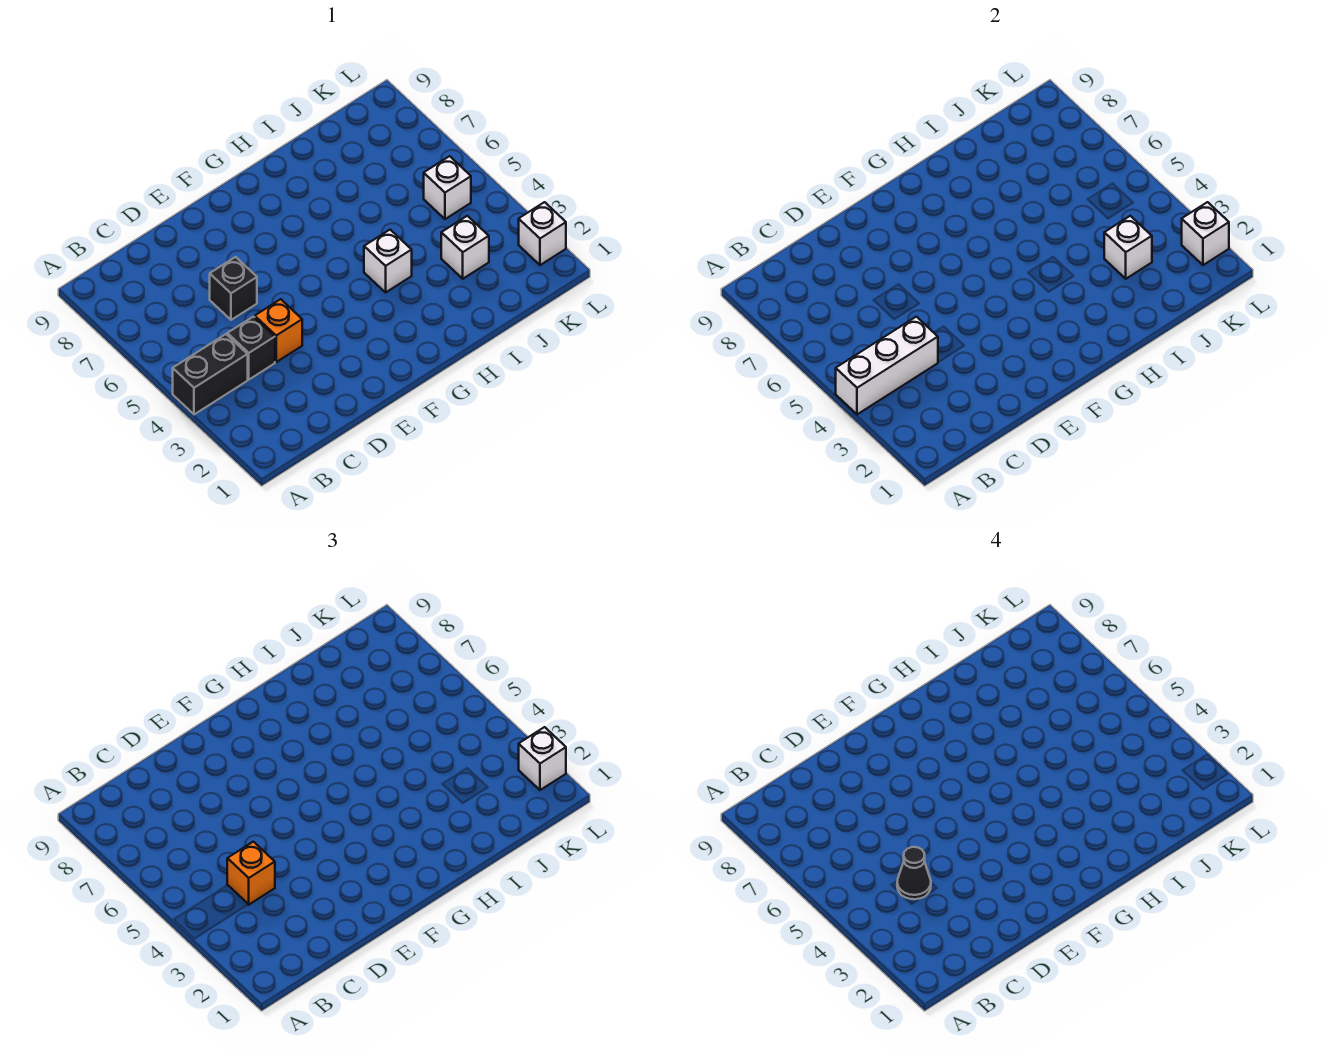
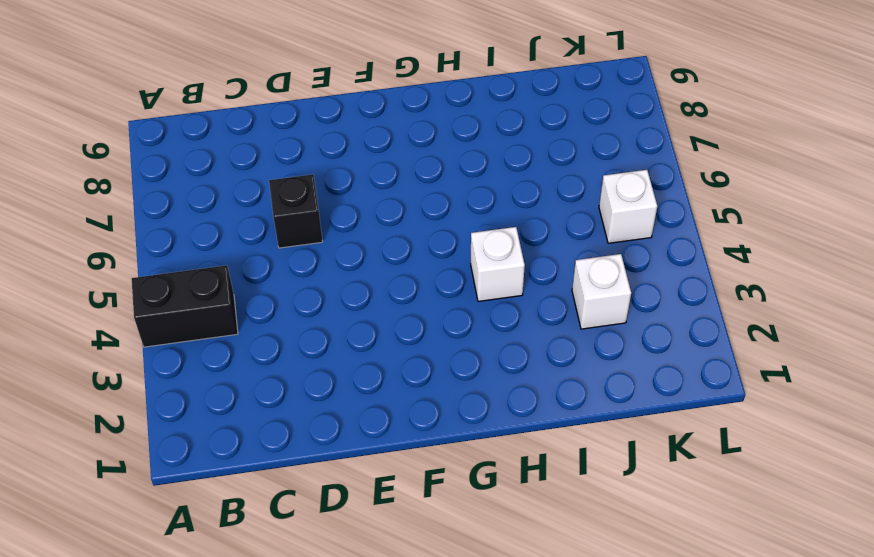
none -> black 1x1 brick [227,317,275,380]
none -> orange 1x1 brick [255,299,302,362]
none -> white 1x1 brick [519,202,566,265]

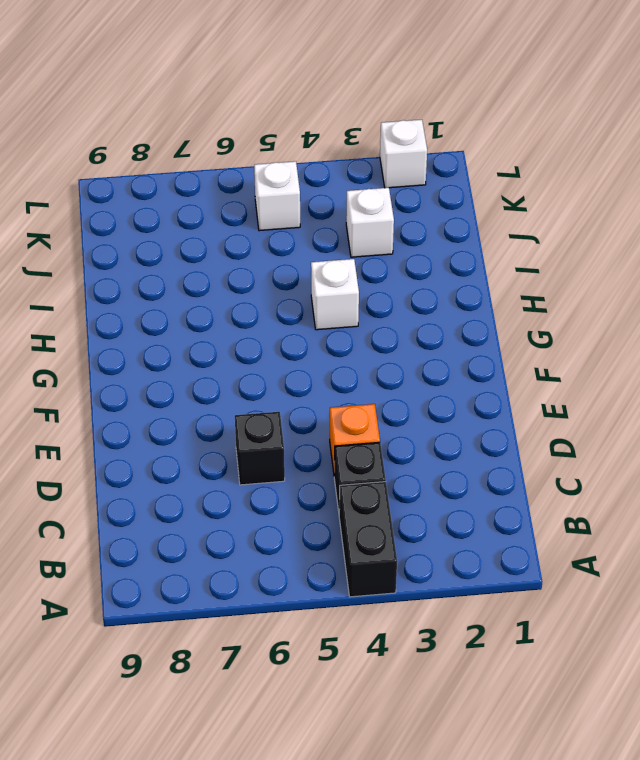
none -> white 1x3 brick [836,317,938,414]
none -> white 1x1 brick [1104,216,1152,279]
none -> white 1x1 brick [1182,202,1229,265]

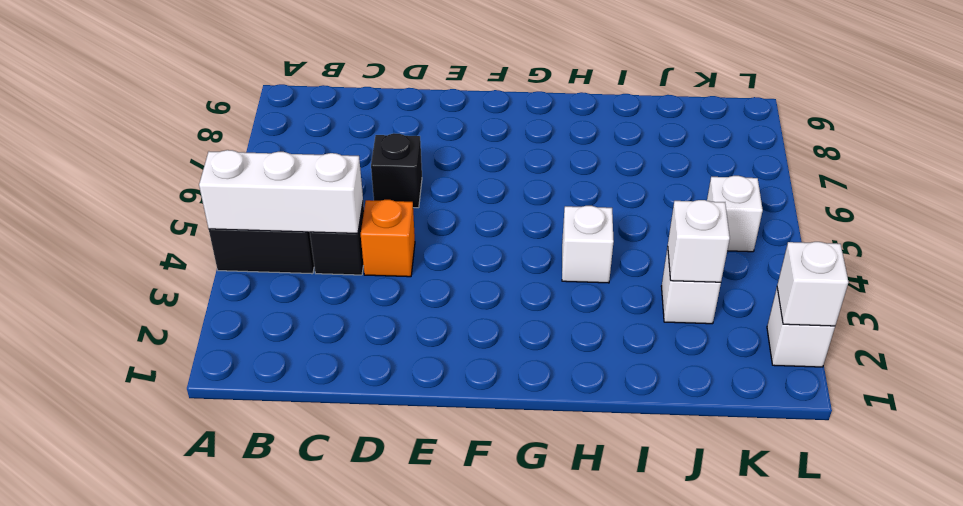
none -> orange 1x1 brick [227,842,275,905]
none -> white 1x1 brick [519,727,566,790]
none -> black 1x1 cone [897,847,931,899]

